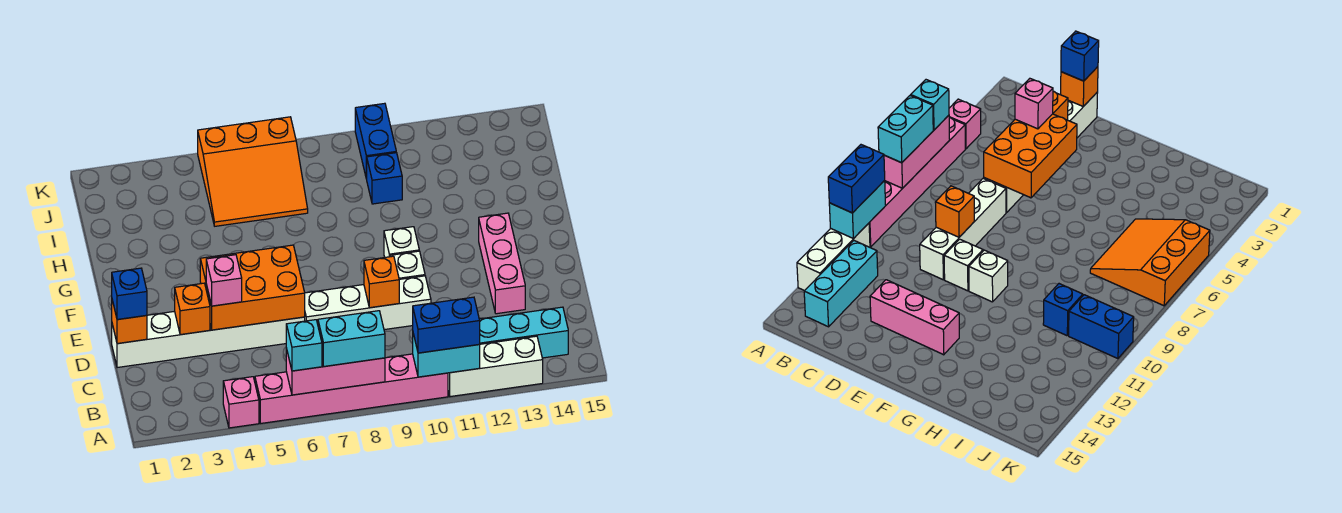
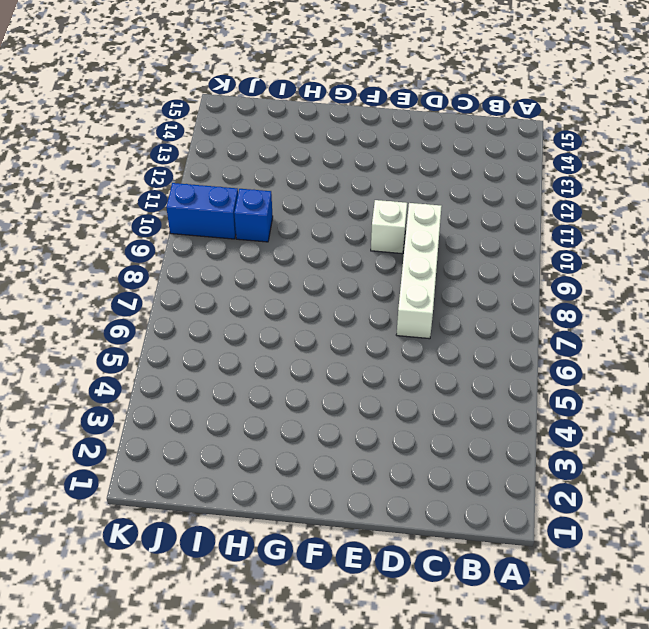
none -> pink 1x1 brick [223,377,259,428]
none -> pink 1x6 brick [255,354,448,423]
none -> white 1x3 brick [448,336,543,397]

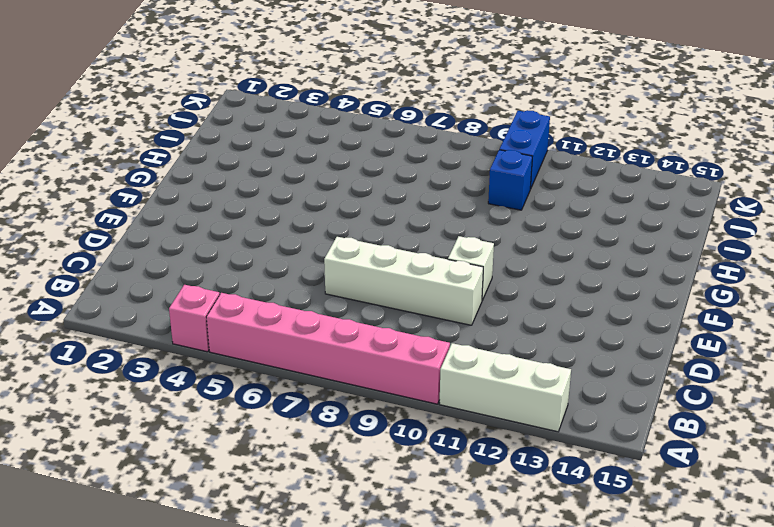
none -> cyan 1x3 brick [479,307,568,358]
none -> white 1x6 brick [112,311,305,368]
none -> pink 1x3 brick [479,213,525,314]

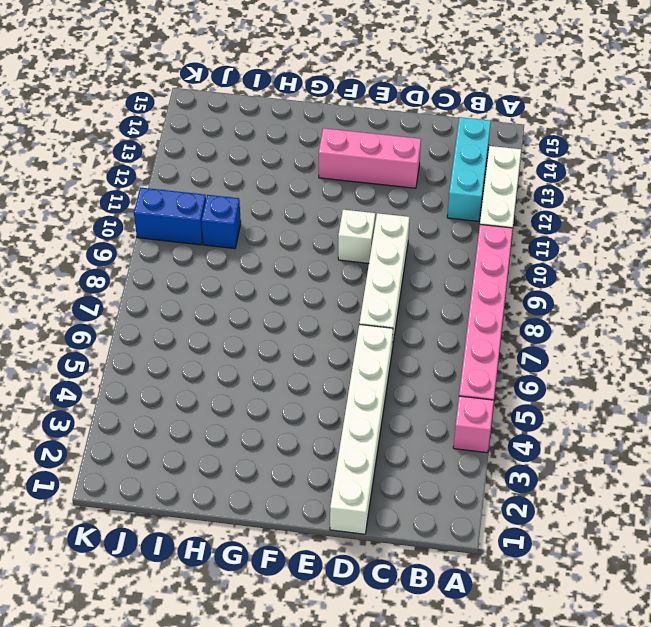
none -> white 1x1 brick [384,227,419,257]
none -> orange 3x3 slope [198,117,308,226]
none -> pink 1x3 brick [286,348,385,395]

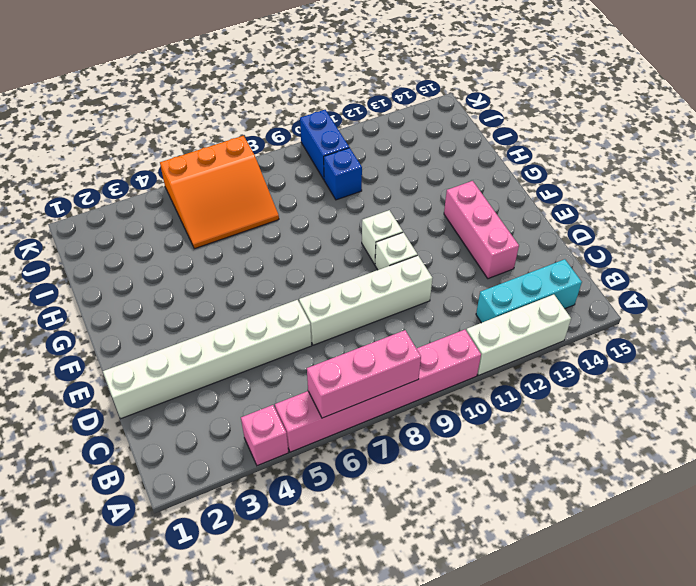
none -> cyan 1x2 brick [413,334,480,377]
none -> orange 1x1 brick [112,300,147,344]
none -> orange 1x1 brick [175,283,210,335]

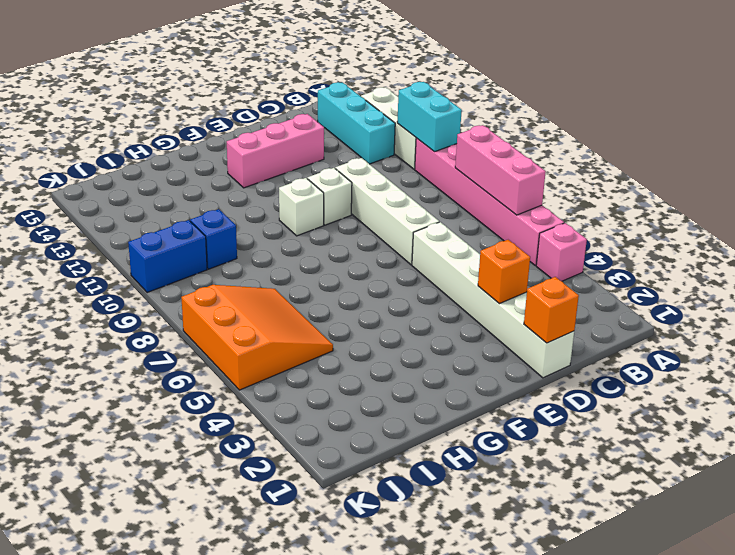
none -> orange 2x3 brick [200,245,305,330]
none -> orange 1x1 brick [364,256,399,308]
none -> cyan 1x1 brick [286,320,322,371]

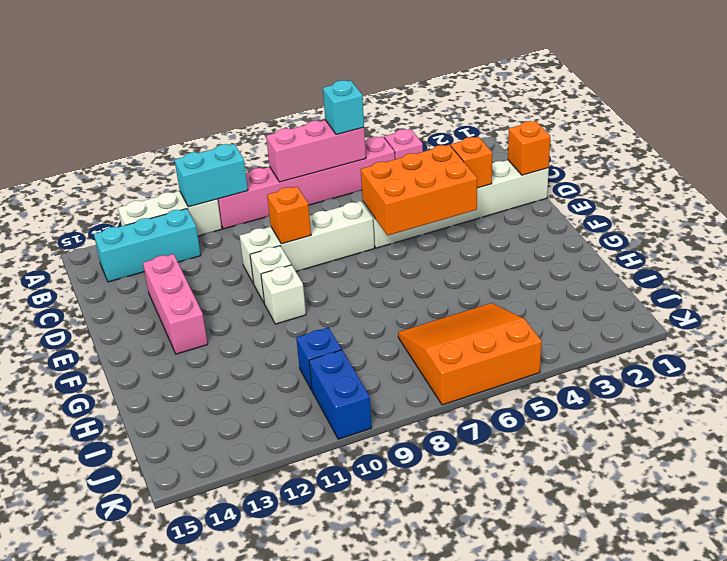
none -> cyan 1x2 brick [318,311,385,367]
none -> blue 1x2 brick [413,297,480,353]
none -> blue 1x1 brick [112,268,147,320]

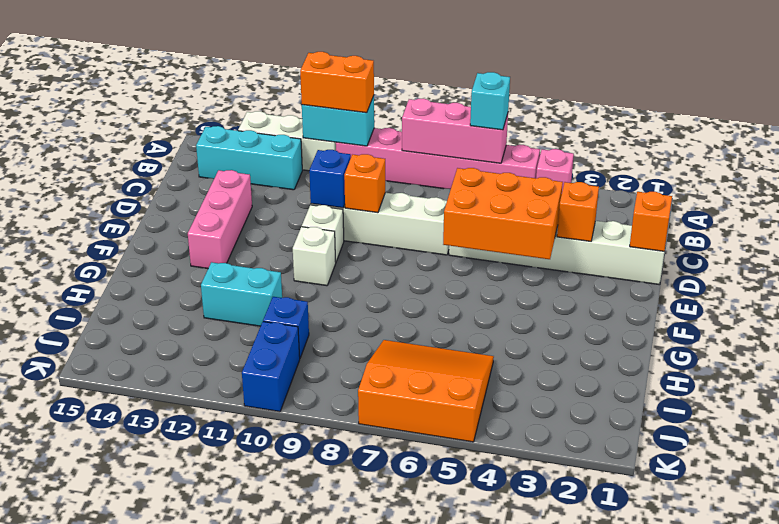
orange 1x2 brick [300,52,374,113] -> blue 1x2 brick [413,297,480,353]
blue 1x1 brick [309,150,351,208] -> blue 1x1 brick moved to [112,268,147,320]
cyan 1x2 brick [201,262,282,326] -> cyan 1x2 brick moved to [318,311,385,367]
none -> pink 1x1 brick [206,255,242,306]

